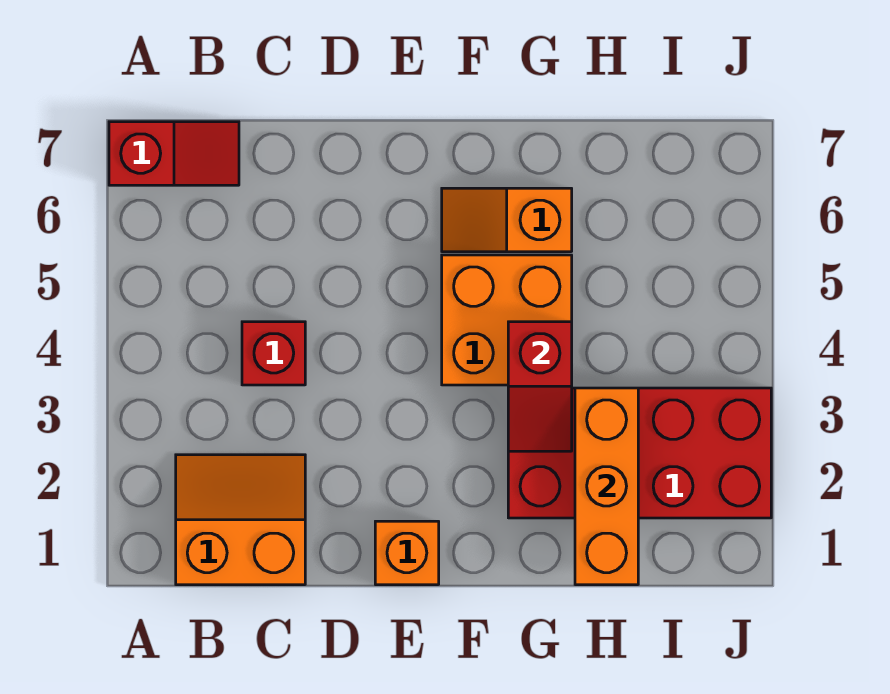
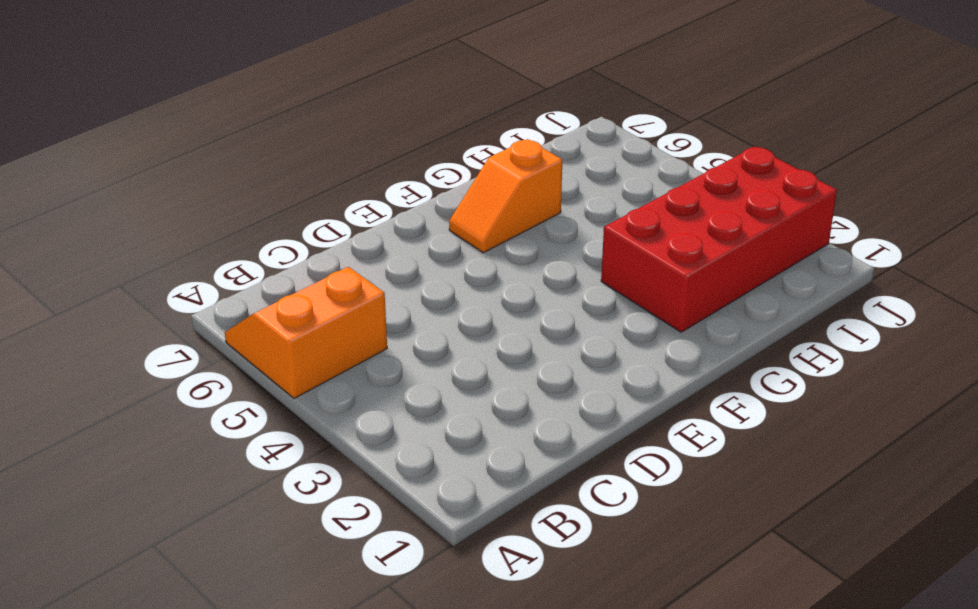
orange 2x2 slope [225,267,387,398] -> orange 2x2 slope moved to [176,455,305,585]
none -> red 1x2 slope [109,122,239,185]
none -> red 1x1 brick [242,322,305,385]

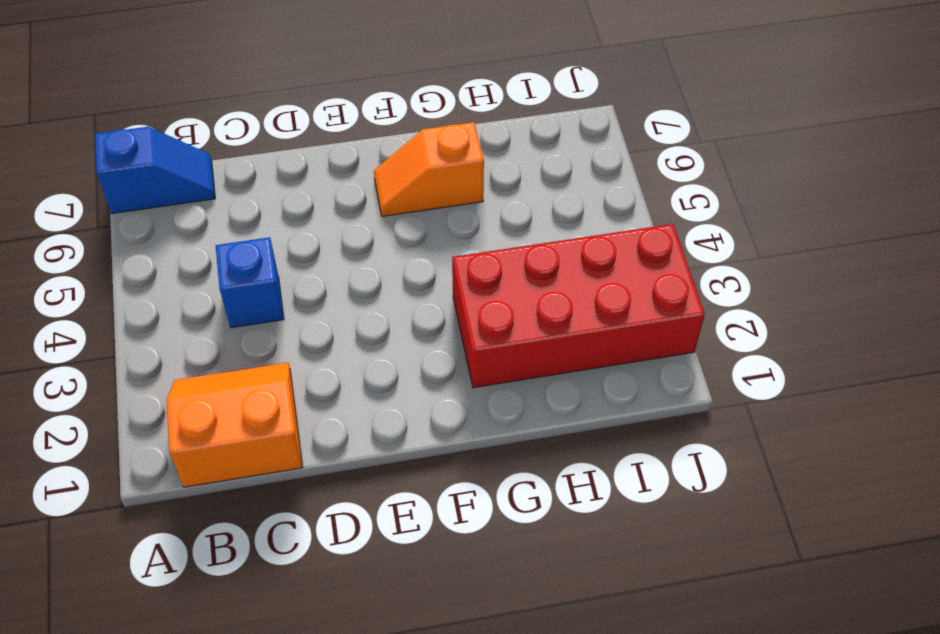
blue 1x2 slope [95,127,215,213] -> red 1x2 slope [109,122,239,185]
blue 1x1 brick [216,237,284,328] -> red 1x1 brick [242,322,305,385]
none -> orange 1x1 brick [375,521,439,585]
none -> orange 2x2 brick [442,255,572,385]

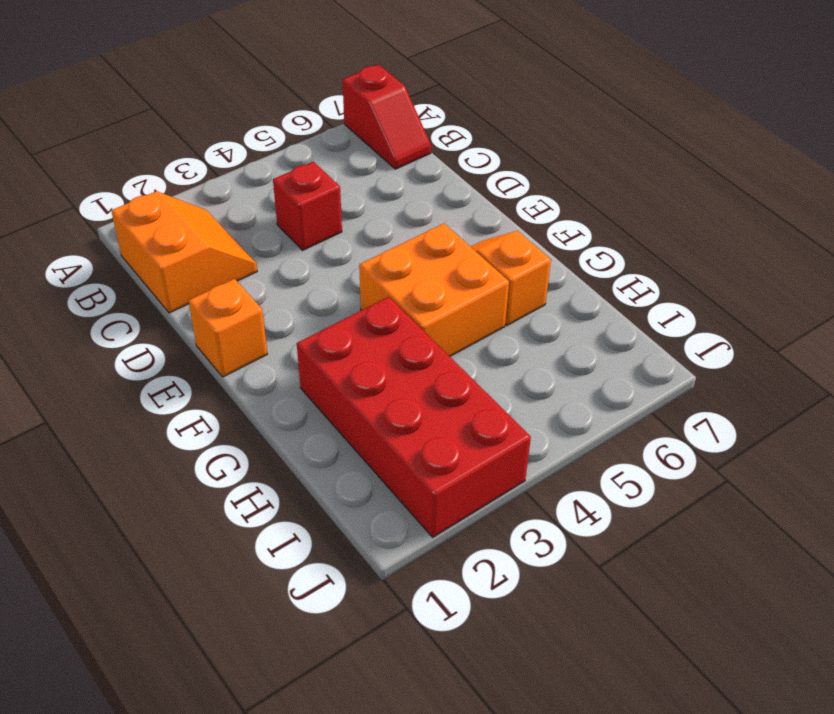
none -> red 1x2 slope [508,322,572,451]
none -> orange 1x3 brick [575,388,638,585]

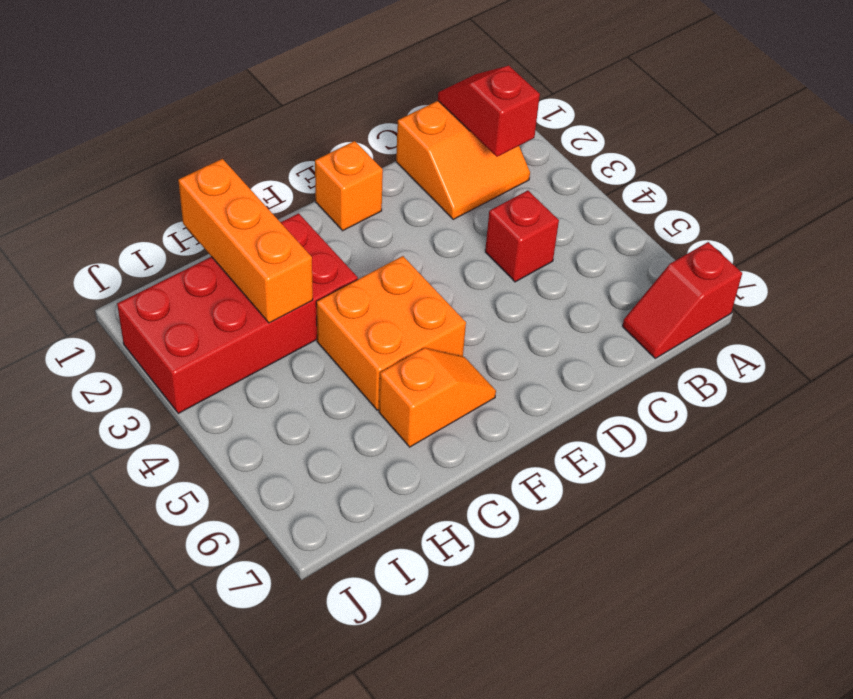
red 1x2 slope [438,66,540,157] -> red 1x2 slope moved to [508,322,572,451]

